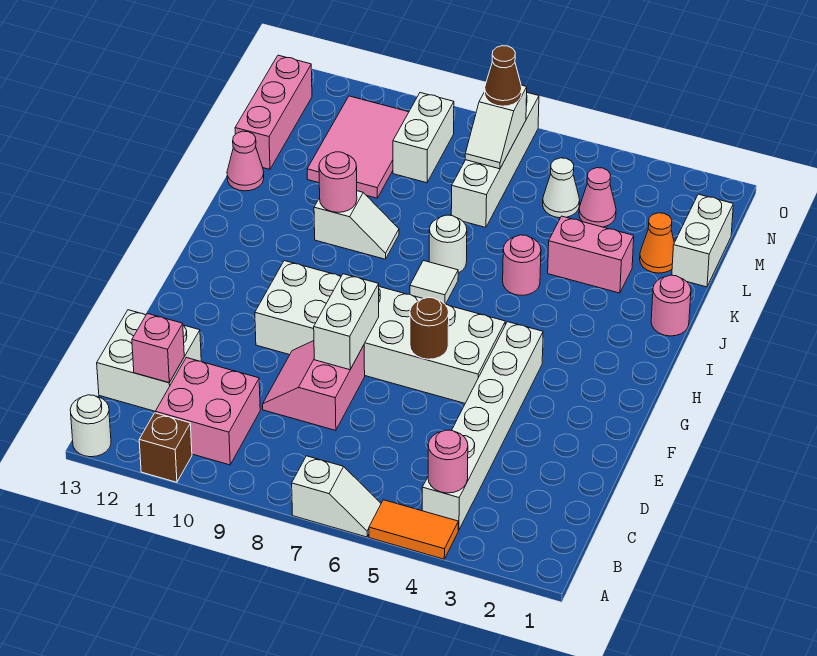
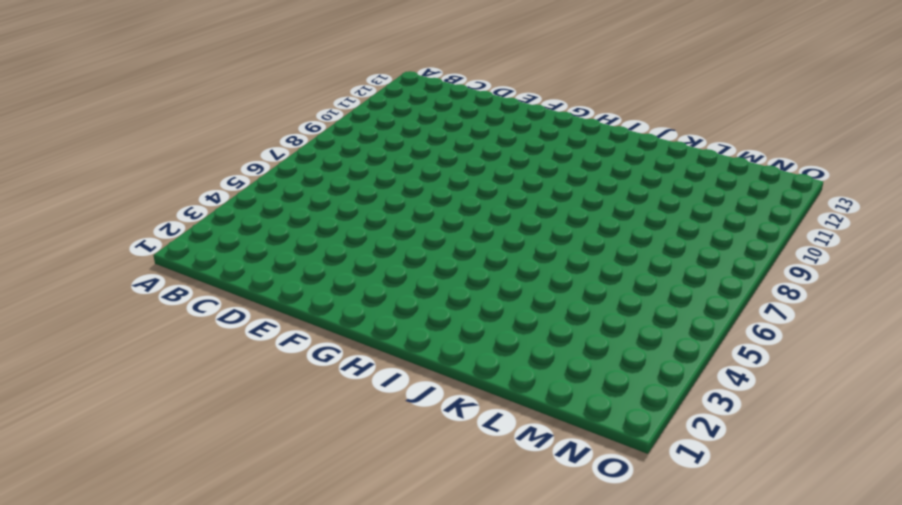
none -> orange 1x2 tile [369,500,458,559]
none -> white 1x2 slope [292,456,381,537]
none -> brown 1x1 brick [139,413,192,482]
none -> white 1x1 round brick [70,395,111,457]

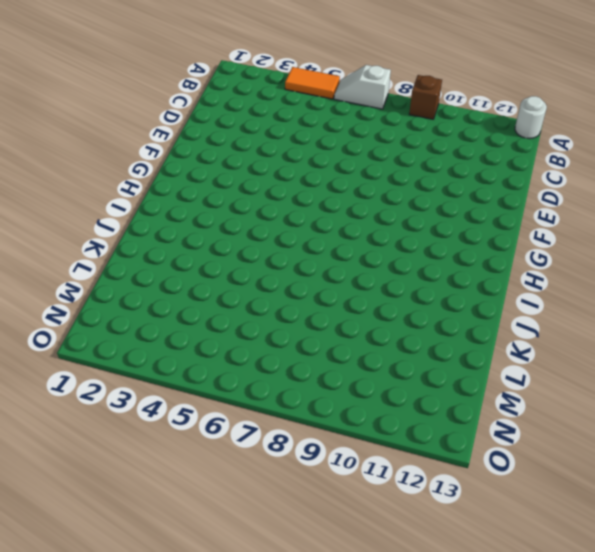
brown 1x1 brick [409,75,442,119] -> brown 1x1 brick moved to [139,413,192,482]
none -> white 1x6 brick [422,322,543,530]
none -> pink 2x2 brick [155,358,260,465]
none -> white 2x2 brick [97,310,201,411]
none -> pink 2x2 slope [263,341,365,430]

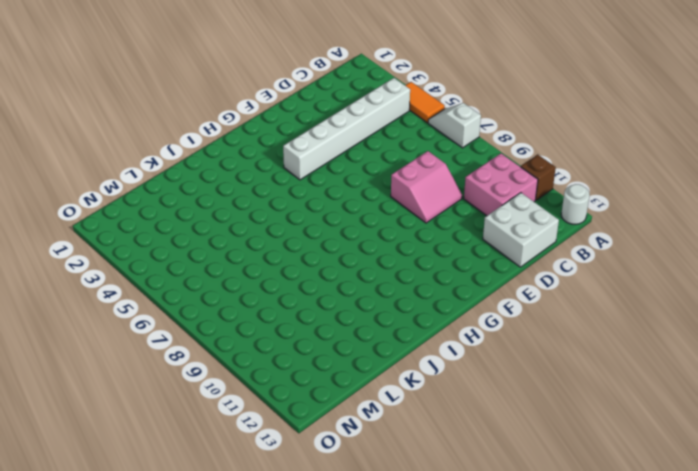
none -> white 2x6 brick [255,261,505,403]
none -> white 1x1 tile [410,261,458,305]
none -> pink 1x1 round brick [651,275,691,336]
none -> pink 1x1 round brick [503,235,541,295]

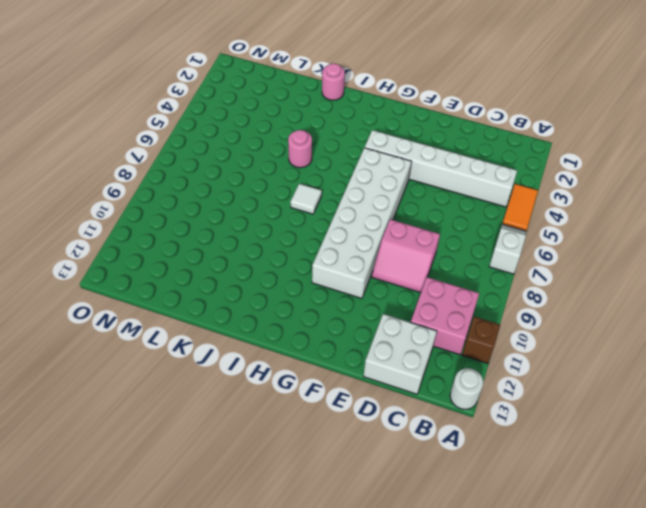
none -> white 1x1 round brick [429,215,467,273]
none -> white 1x2 slope [314,191,399,259]
none -> pink 1x2 brick [548,216,634,293]
none -> pink 1x1 cone [227,131,264,191]

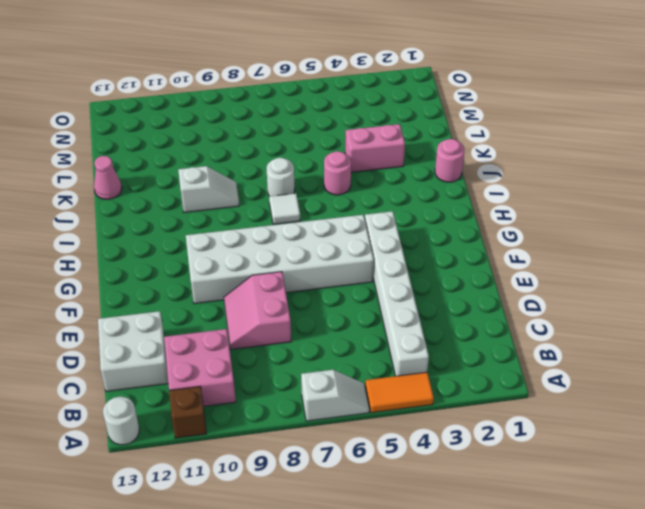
none -> white 1x2 brick [672,194,733,287]
none -> orange 1x1 cone [640,213,674,273]
none -> white 1x4 brick [451,93,539,227]
none -> pink 2x3 tile [307,96,409,198]

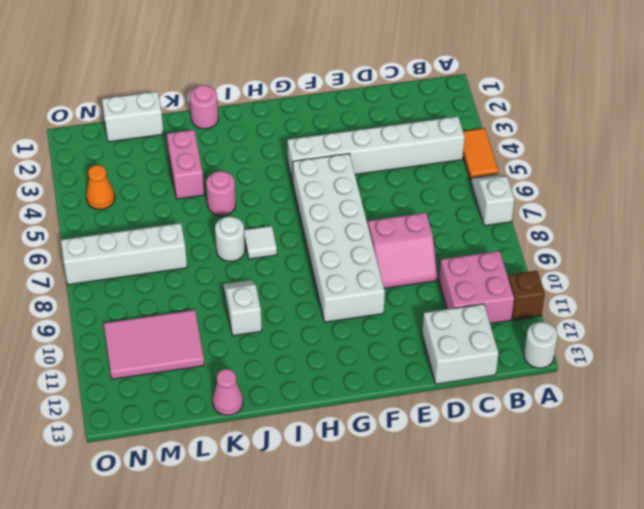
orange 1x1 cone [86,165,115,209] -> orange 1x1 cone moved to [640,213,674,273]
none -> pink 1x3 brick [235,55,312,169]
none -> pink 1x1 cone [579,168,616,227]
none -> white 1x1 cone [543,158,580,218]
none -> white 1x2 brick [393,93,454,183]

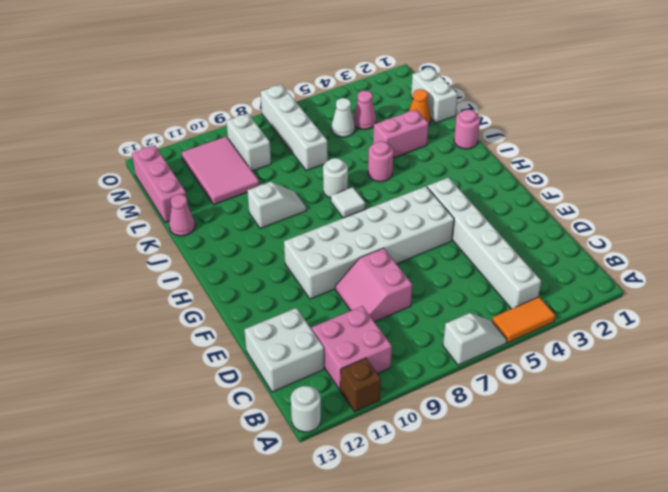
none -> pink 1x1 round brick [428,430,468,493]
none -> pink 1x1 brick [132,313,184,383]
none -> white 1x2 brick [314,274,379,370]
none -> brown 1x1 round brick [410,298,449,359]

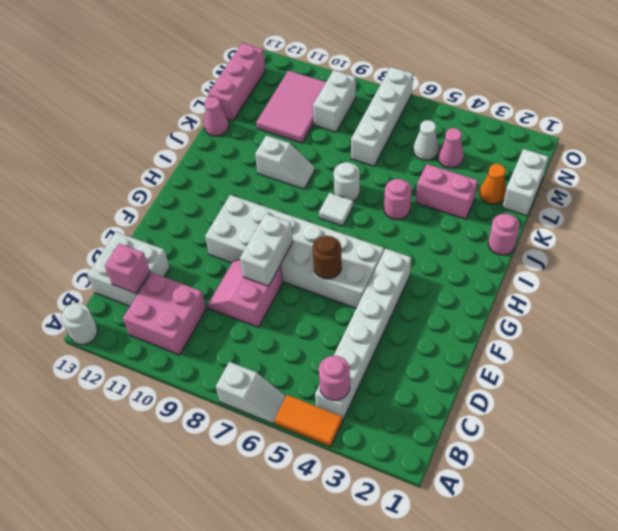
none -> brown 1x1 brick [139,413,192,482]
none -> pink 1x1 round brick [319,152,357,212]
none -> white 1x2 slope [465,85,527,169]
none -> brown 1x1 cone [485,46,522,106]

